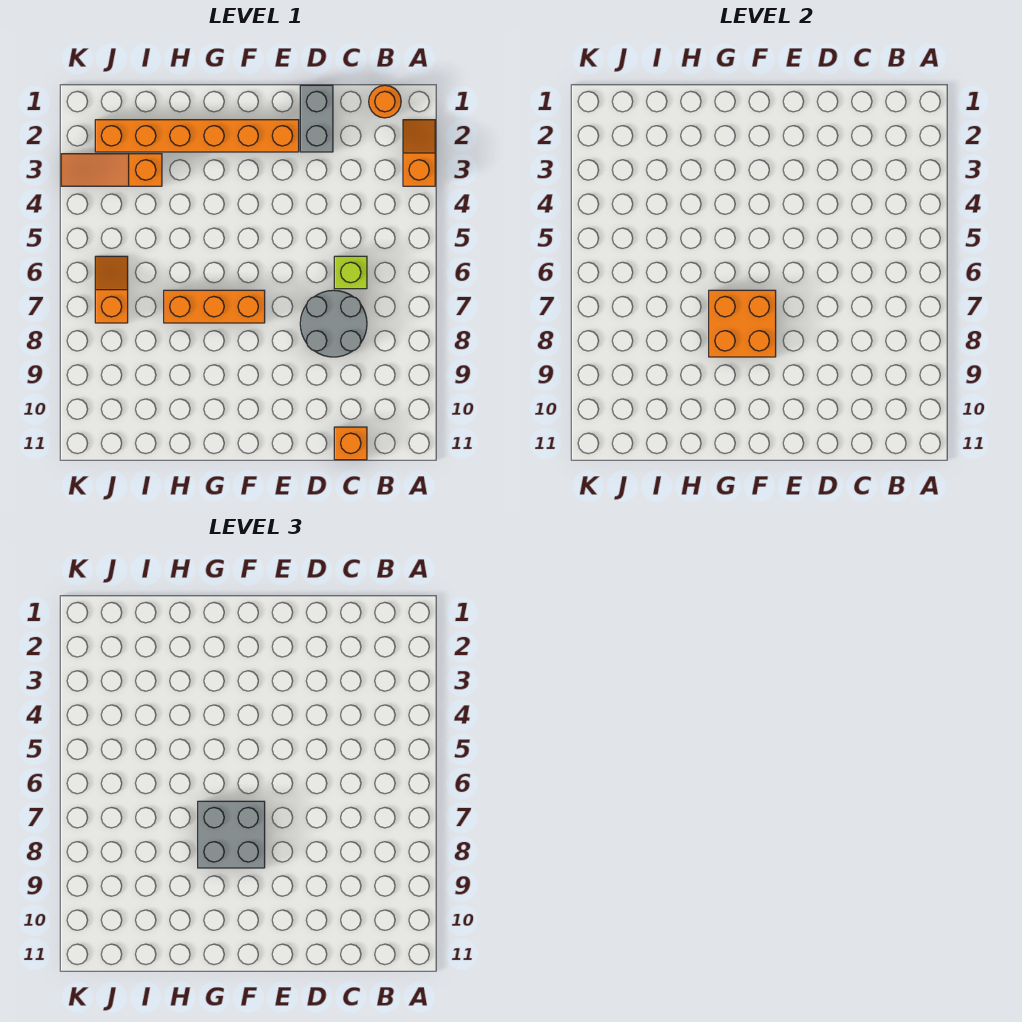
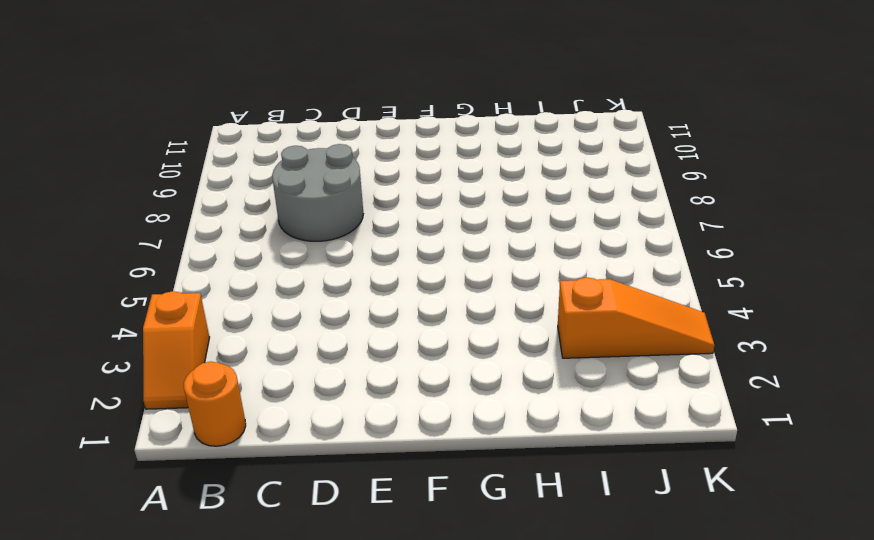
none -> lime 1x1 brick [334,256,367,289]
none -> orange 1x1 brick [334,427,367,460]
none -> grey 1x2 brick [300,85,333,152]

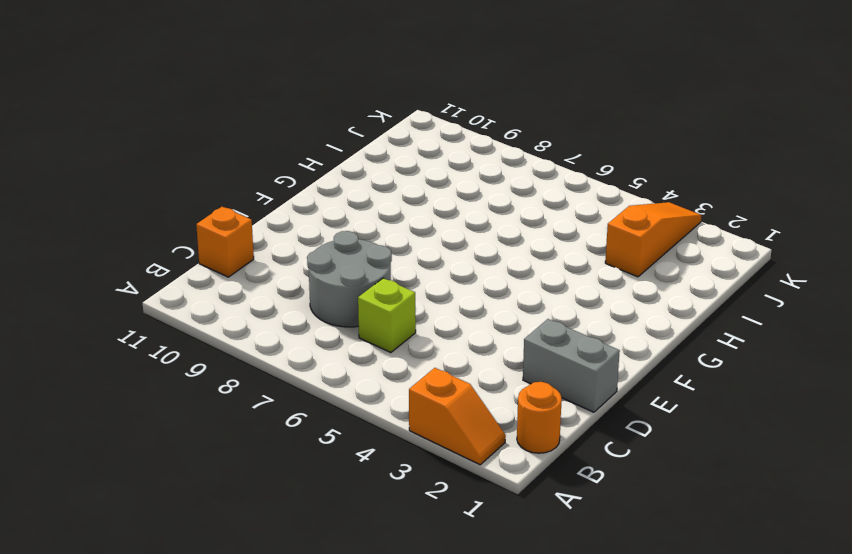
none -> orange 1x6 brick [95,120,299,152]
none -> orange 1x3 brick [164,290,265,323]
none -> orange 1x2 slope [95,256,128,323]

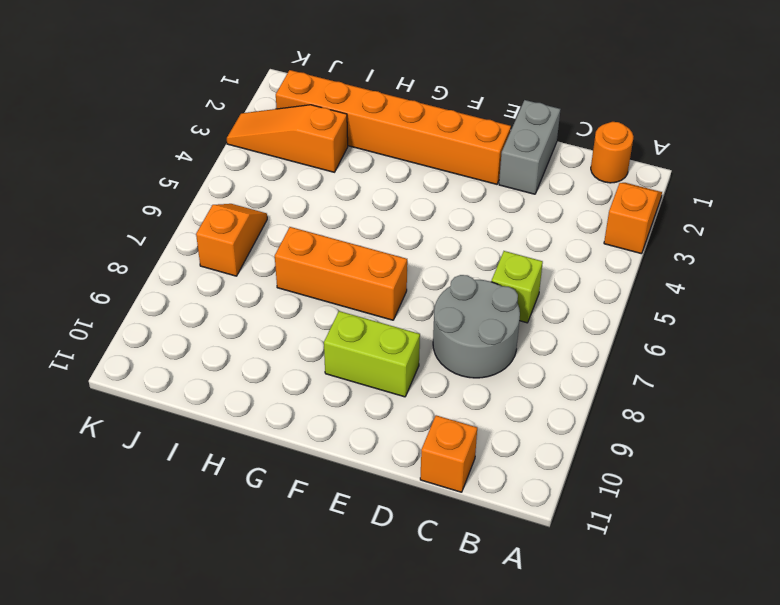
lime 1x2 brick [324,311,420,397] -> none
none -> orange 2x2 brick [709,290,776,357]
none -> grey 2x2 brick [198,801,265,868]

